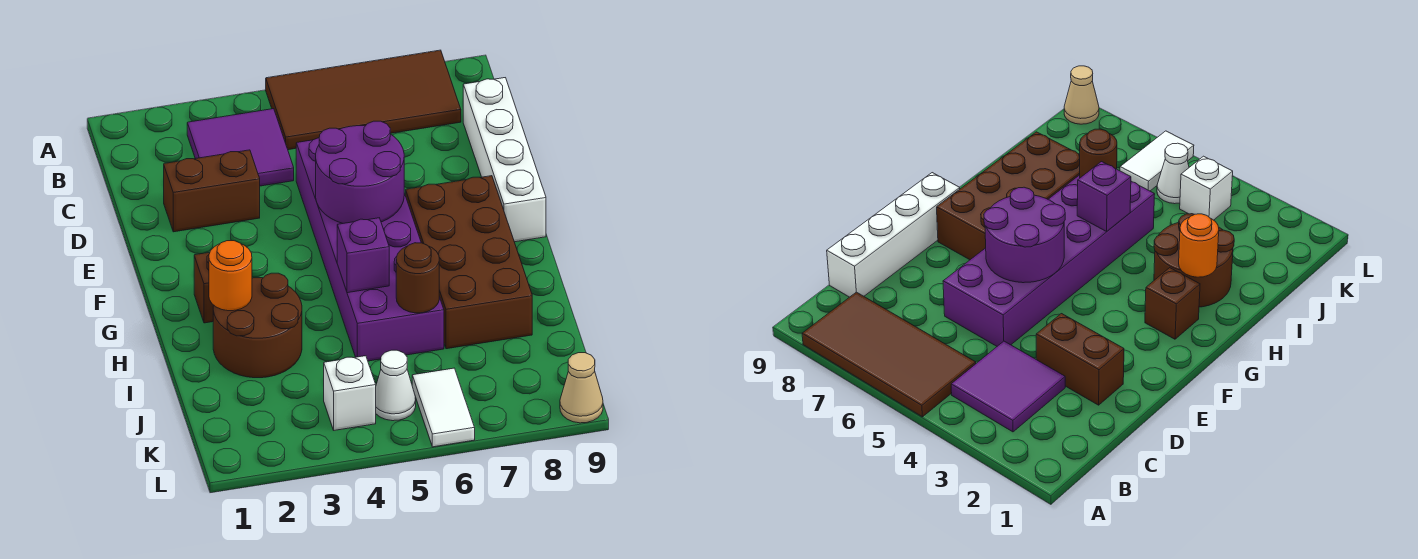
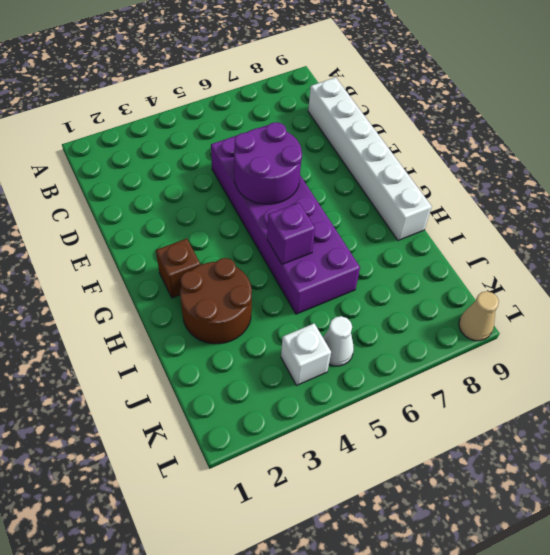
white 1x6 brick [308,78,432,241] -> white 1x4 brick [463,78,546,242]
none -> brown 2x4 tile [266,50,461,150]
none -> purple 2x2 tile [187,109,294,186]
none -> brown 1x2 brick [164,150,260,232]

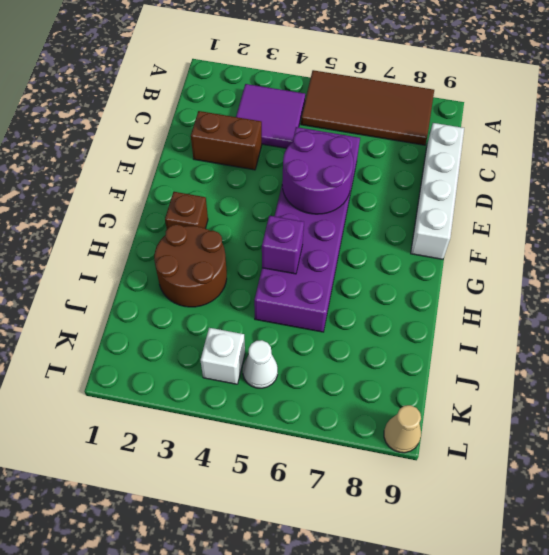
none -> brown 2x4 brick [406,176,532,349]
none -> white 1x2 tile [412,368,475,447]
none -> orange 1x1 round brick [209,241,252,311]

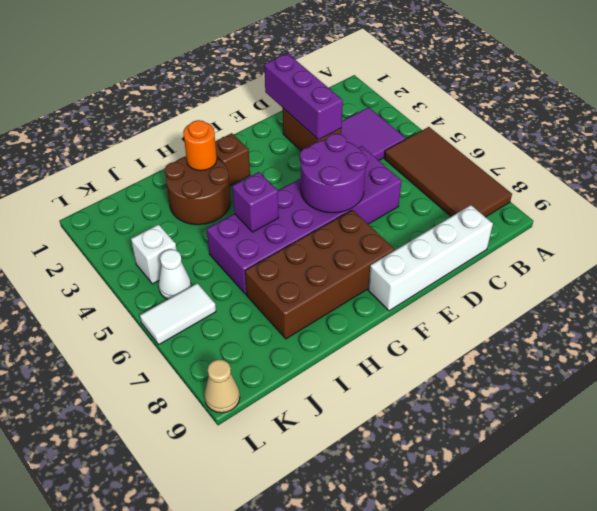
purple 1x3 brick [264,53,343,140] -> none
none -> brown 1x1 round brick [396,243,439,313]

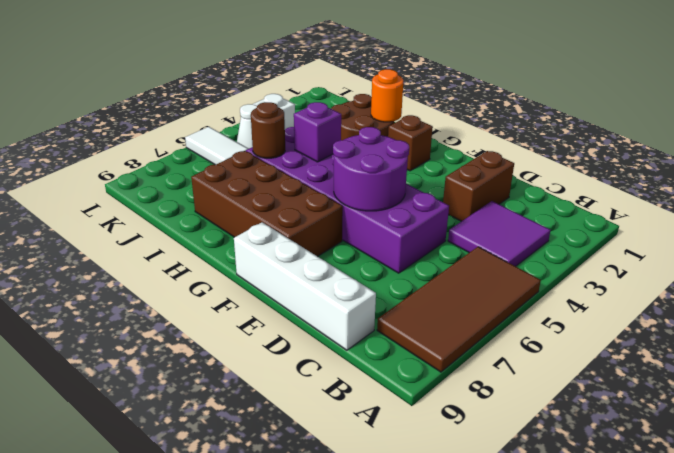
none -> tan 1x1 cone [560,353,603,423]

